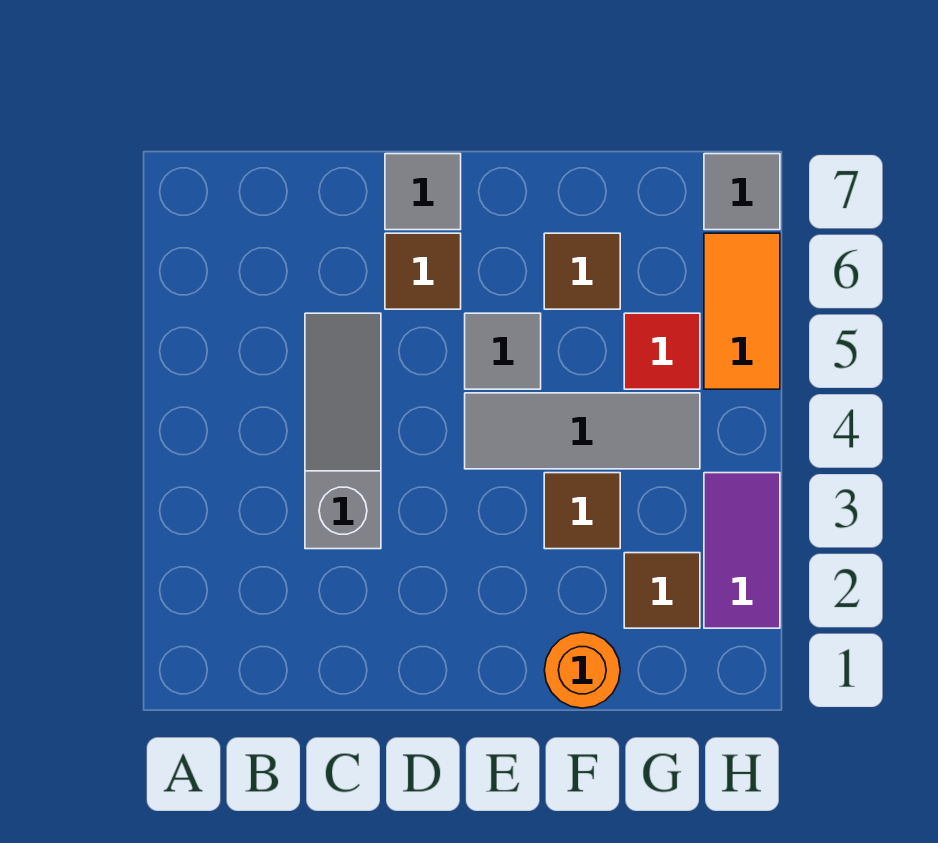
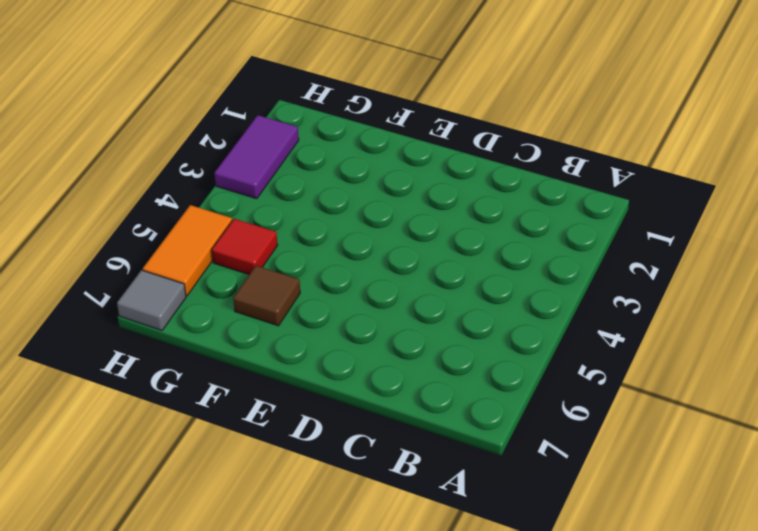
none -> grey 1x3 slope [305,313,381,549]
none -> brown 1x1 tile [385,233,461,309]
none -> grey 1x1 tile [385,154,461,230]

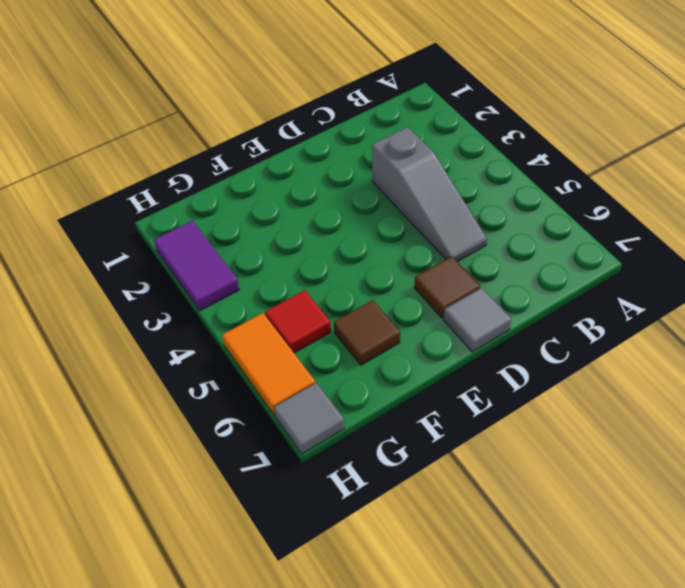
none -> grey 1x3 tile [465,393,700,469]
none -> grey 1x1 tile [465,313,541,389]
none -> orange 1x1 round brick [544,632,620,708]

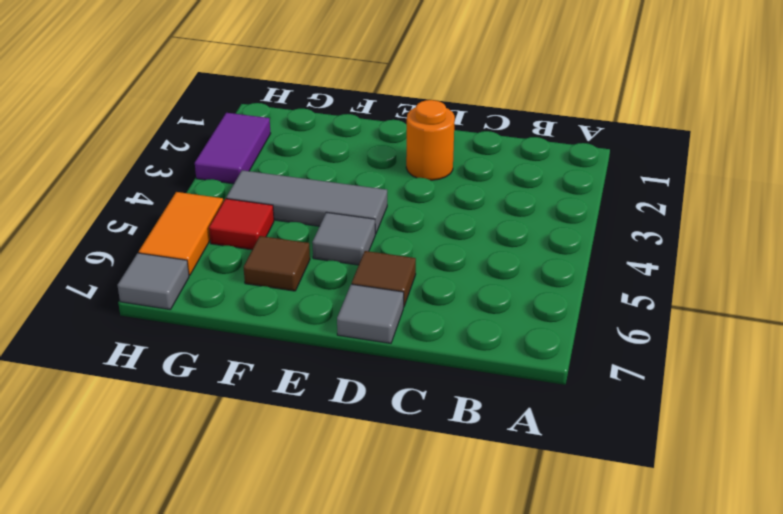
orange 1x1 round brick [406,100,455,180] -> orange 1x1 round brick moved to [544,632,620,708]
none -> grey 1x3 slope [305,313,381,549]
none -> brown 1x1 tile [544,473,620,549]
none -> brown 1x1 tile [624,553,700,628]

